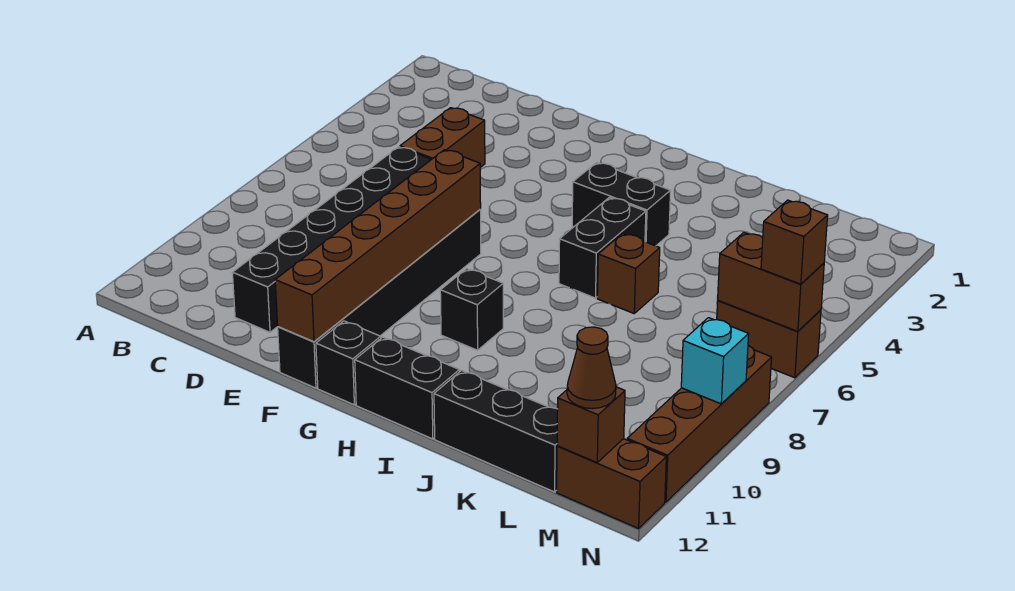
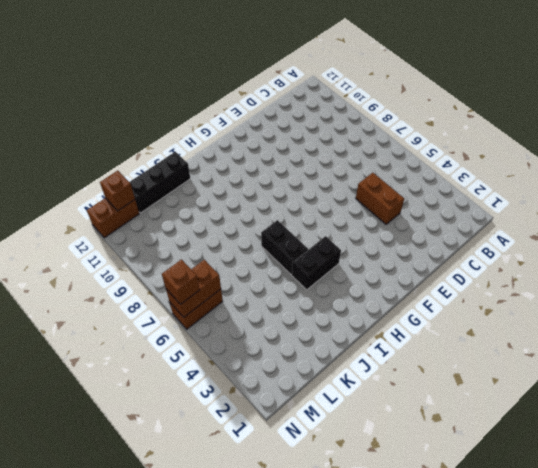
none -> black 1x6 brick [232,147,431,332]
none -> black 1x6 brick [278,210,481,388]
none -> black 1x1 brick [316,321,381,405]

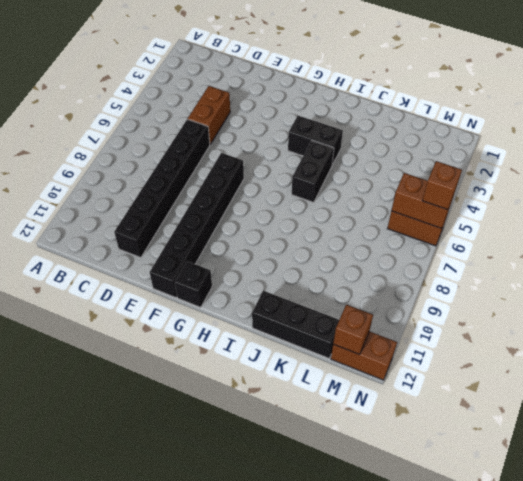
none -> black 1x1 brick [440,269,503,350]
none -> black 1x2 brick [355,337,459,439]
none -> brown 1x1 brick [597,233,660,313]

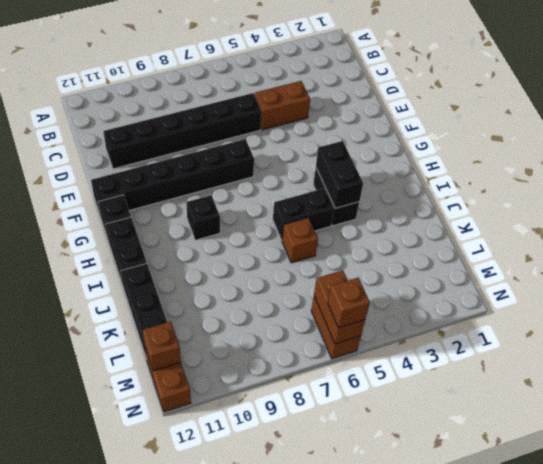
black 1x2 brick [316,141,363,208] -> none
none -> brown 1x4 brick [627,345,772,502]
none -> brown 1x6 brick [275,150,481,342]
none -> cyan 1x1 brick [681,318,749,404]

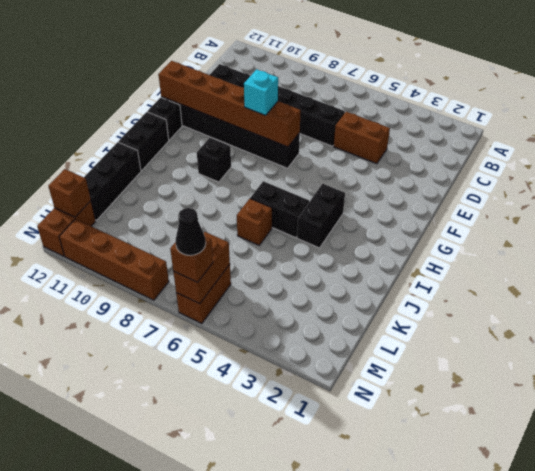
cyan 1x1 brick [244,69,278,116] -> cyan 1x1 brick moved to [681,318,749,404]
black 1x1 cone [176,208,206,255] -> none
none -> brown 1x1 cone [567,327,616,409]

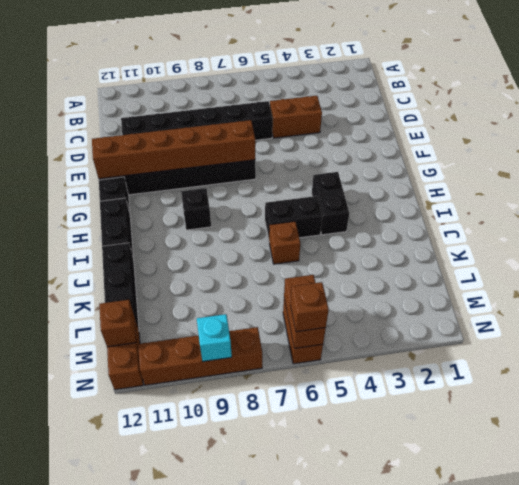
none -> brown 1x1 cone [567,327,616,409]

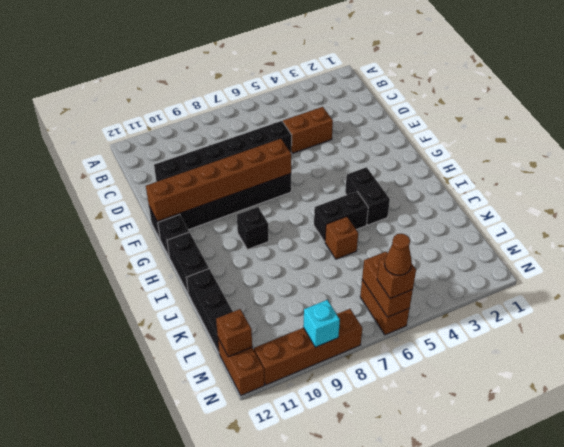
brown 1x1 cone [385,234,412,275] -> brown 1x1 cone moved to [567,327,616,409]

